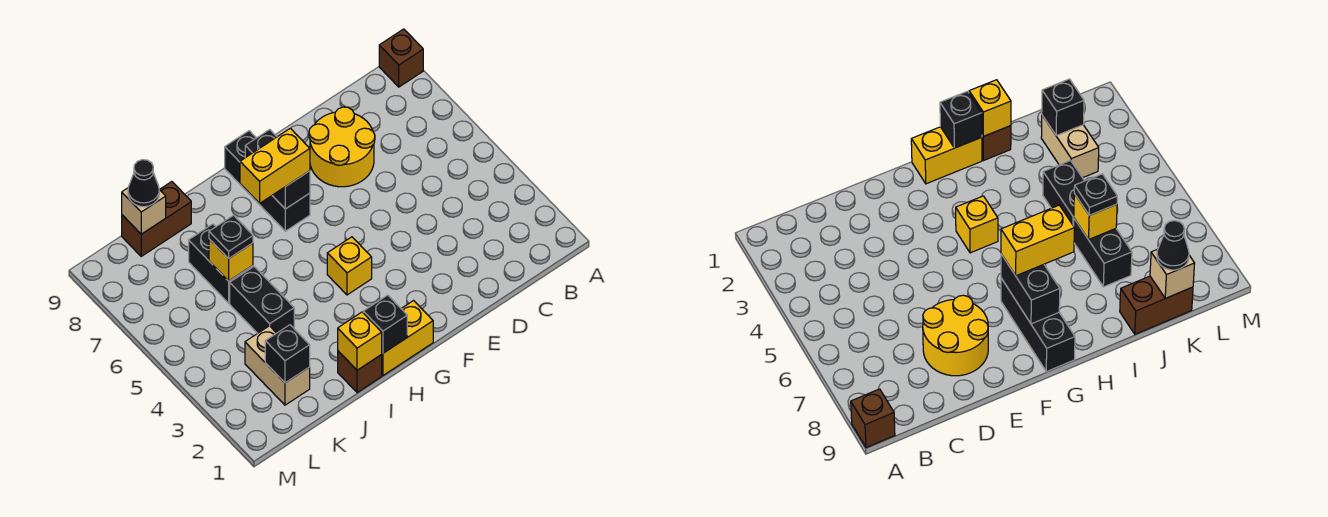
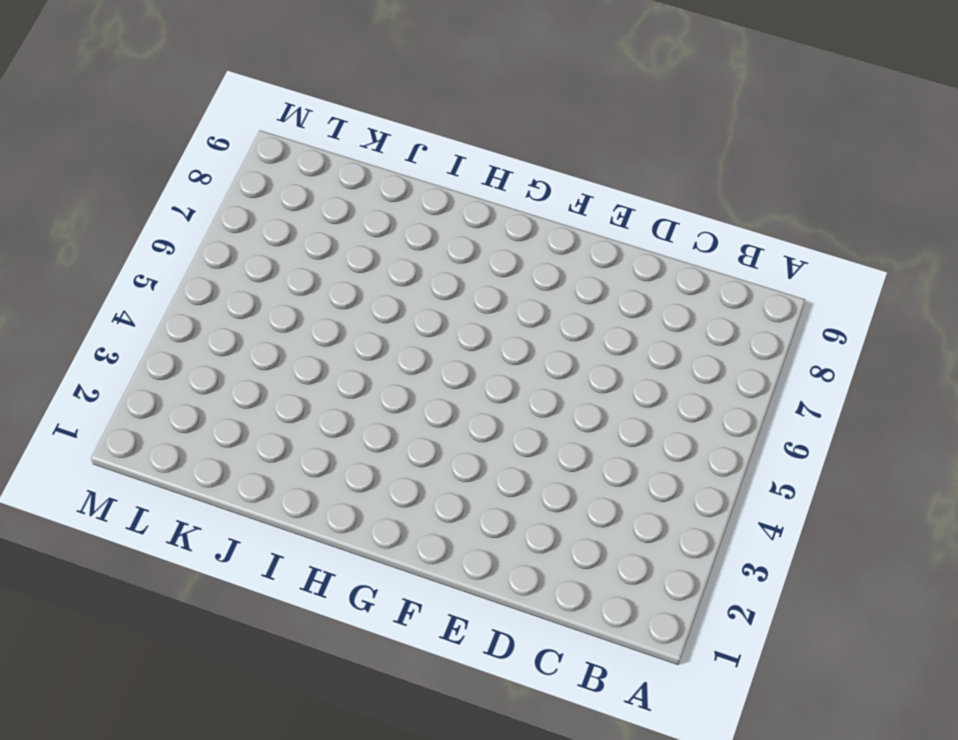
none -> brown 1x1 brick [379,29,423,87]
none -> yellow 2x2 round brick [309,107,375,187]
none -> yellow 1x2 brick [381,301,433,375]

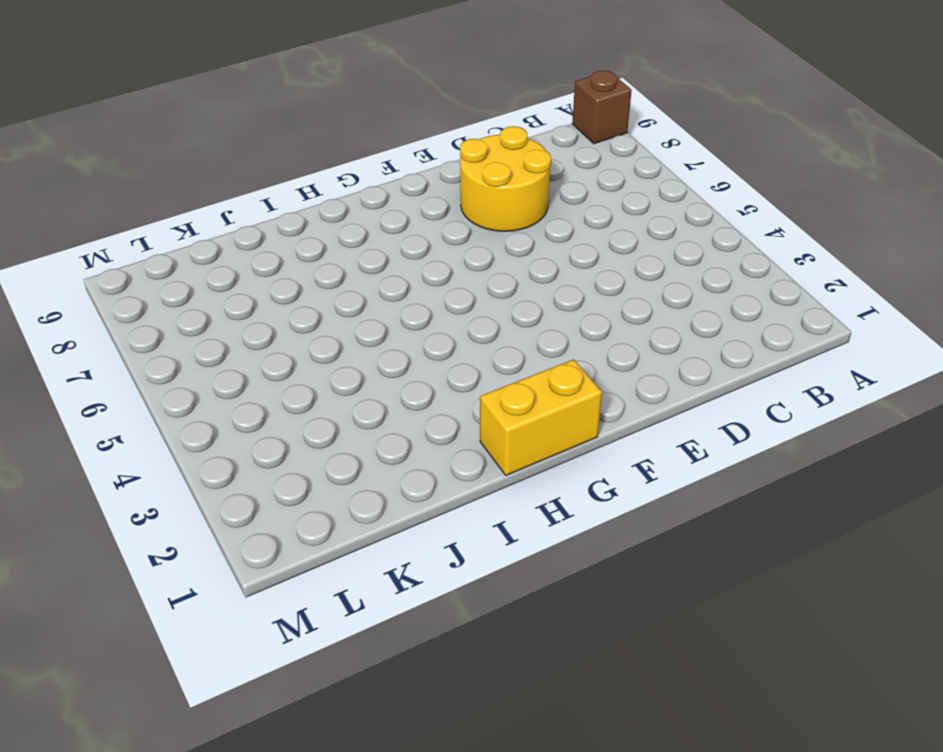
none -> yellow 1x1 brick [327,237,372,295]
none -> black 1x3 brick [225,131,310,231]
none -> brown 1x1 brick [338,351,382,393]

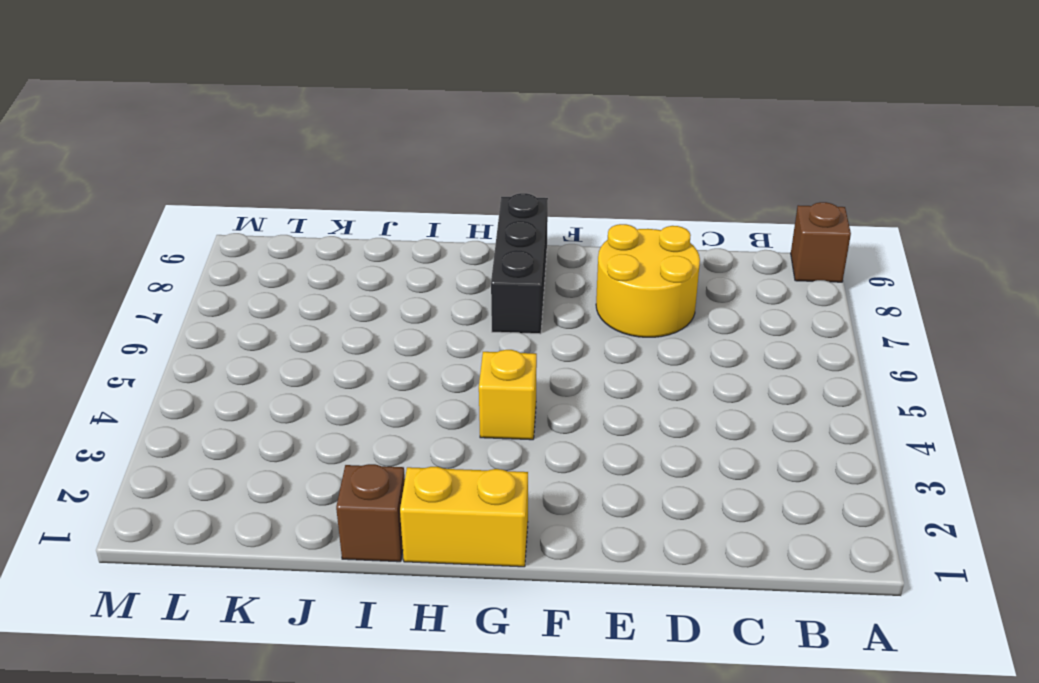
none -> black 1x2 brick [230,267,294,333]
none -> black 1x2 brick [189,224,253,303]
none -> brown 1x2 brick [122,182,191,256]

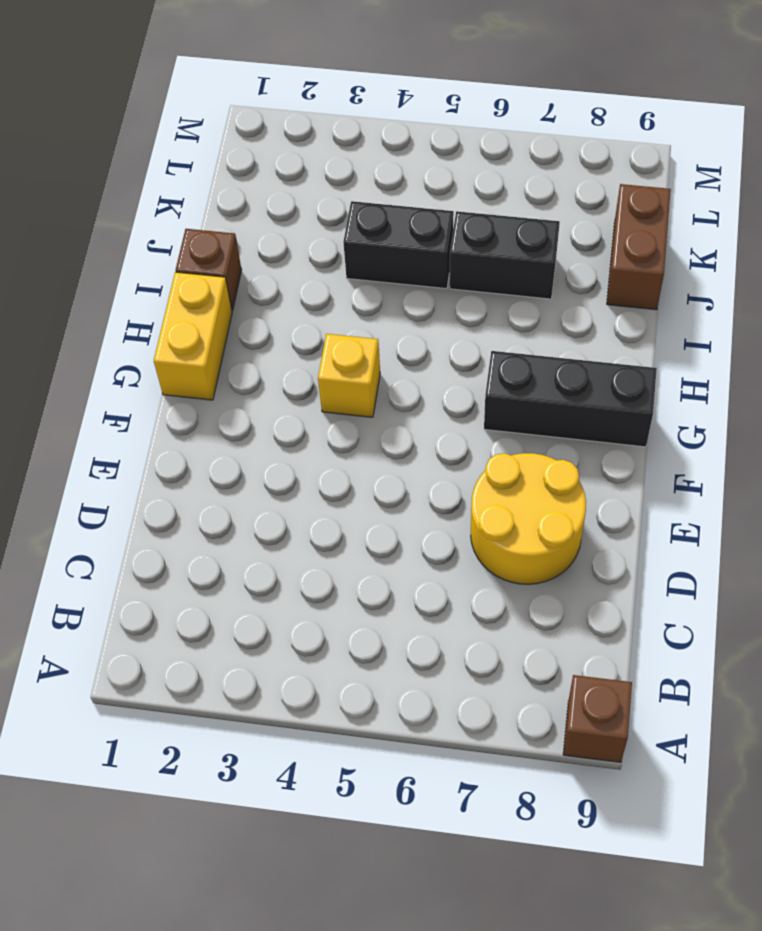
none -> tan 1x2 brick [245,326,310,405]
none -> black 1x2 brick [245,130,310,209]
none -> black 1x1 brick [363,295,407,353]

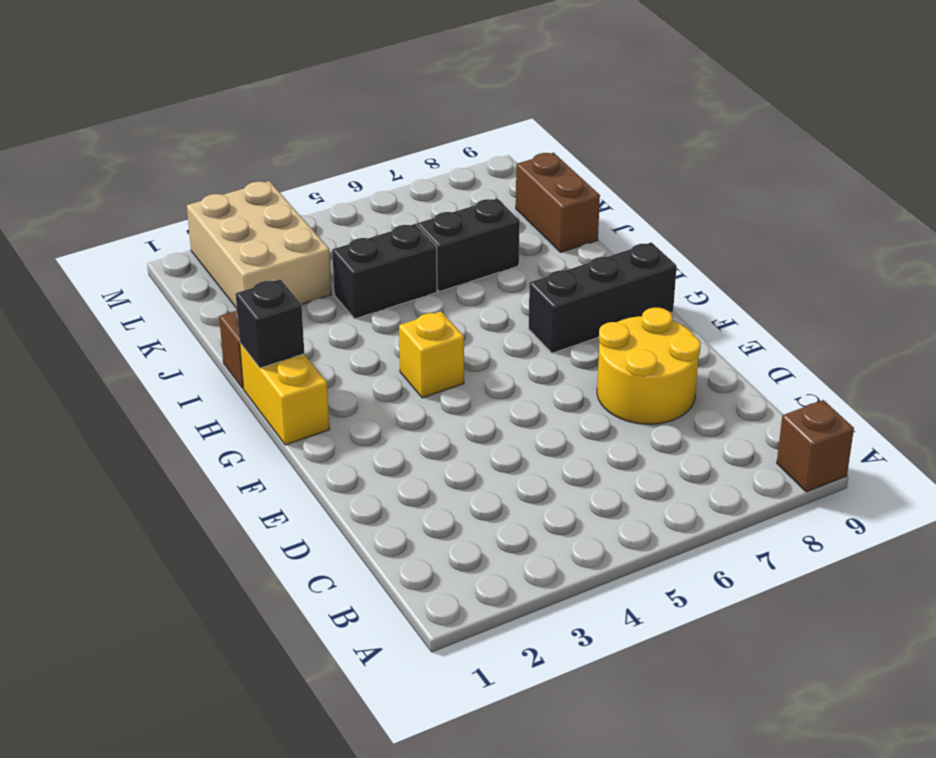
tan 2x3 brick [187,181,331,308] -> tan 1x2 brick [245,326,310,405]
none -> black 1x2 brick [245,130,310,209]
none -> yellow 1x1 brick [338,312,382,370]
none -> yellow 1x1 brick [209,239,253,281]

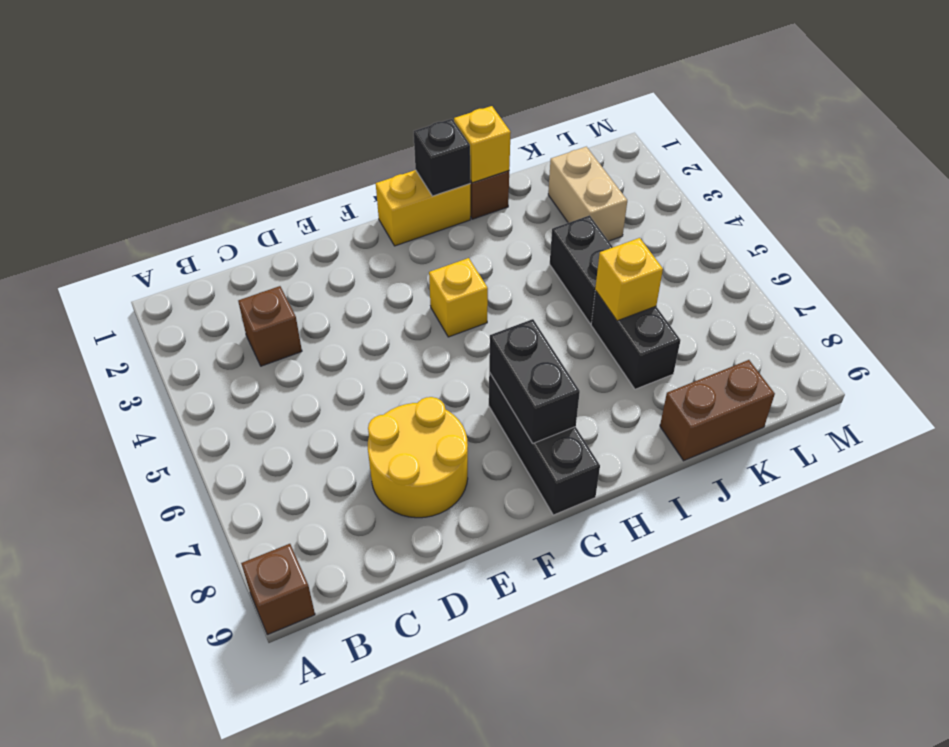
brown 1x1 brick [238,286,302,366] -> none
none -> black 1x1 brick [265,325,310,383]
none -> tan 1x1 brick [122,188,166,234]
none -> yellow 1x2 brick [240,128,310,203]

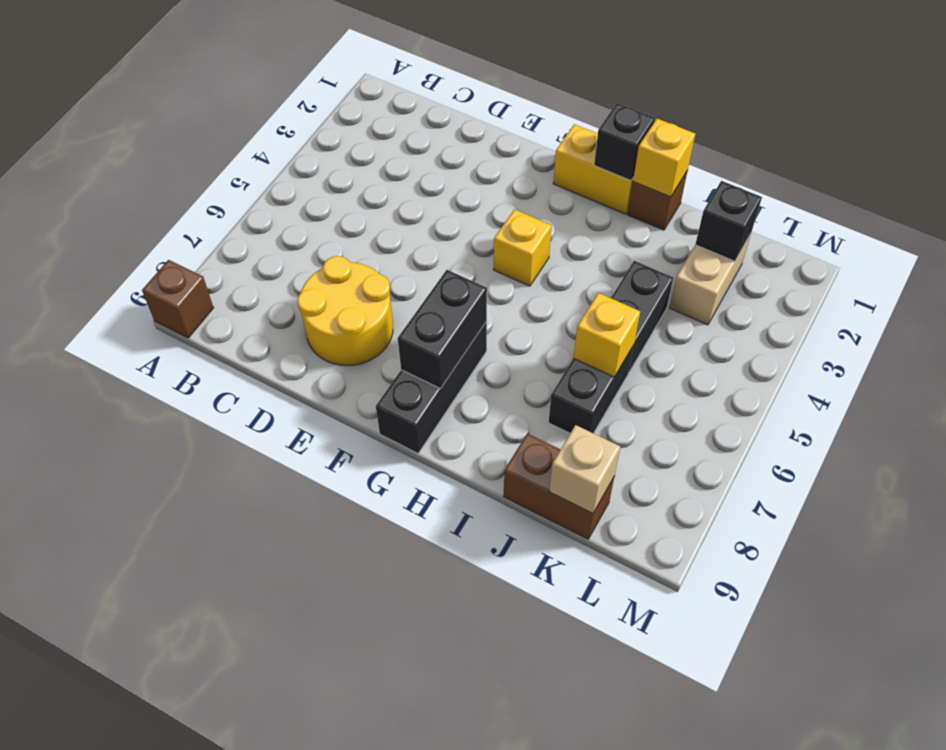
none -> yellow 1x2 brick [240,128,310,203]
none -> black 1x1 plate [209,215,253,259]
none -> black 1x1 cone [128,160,159,207]

